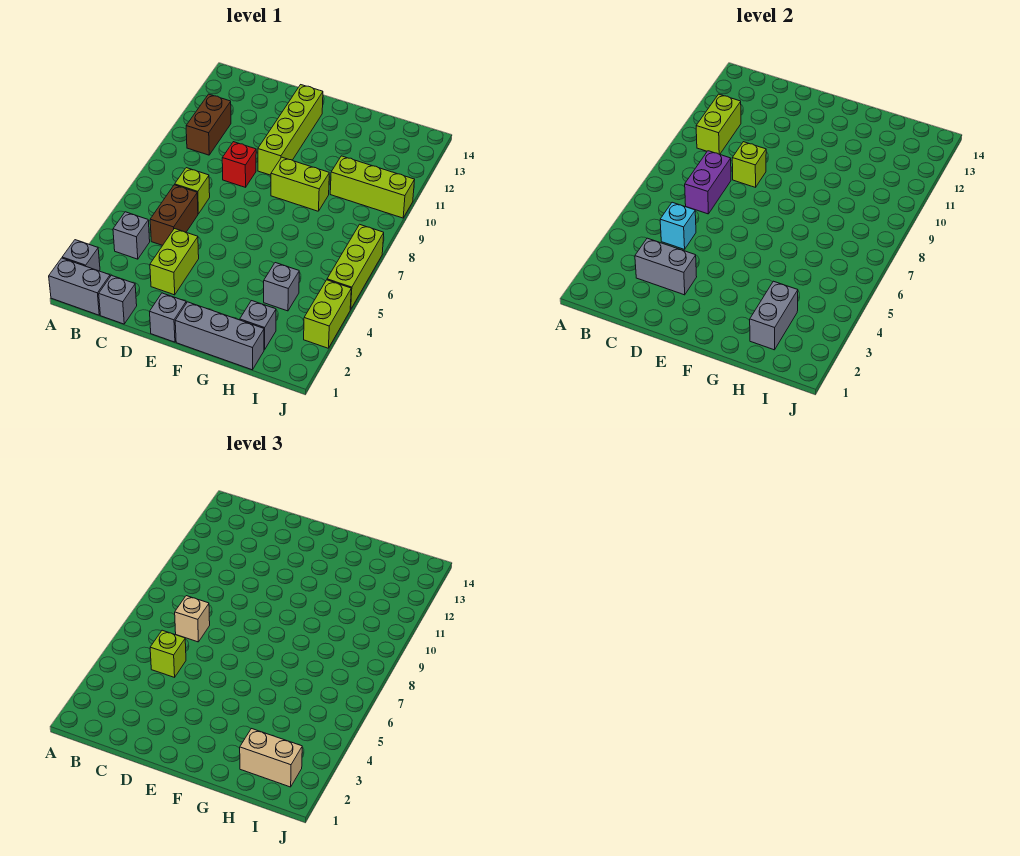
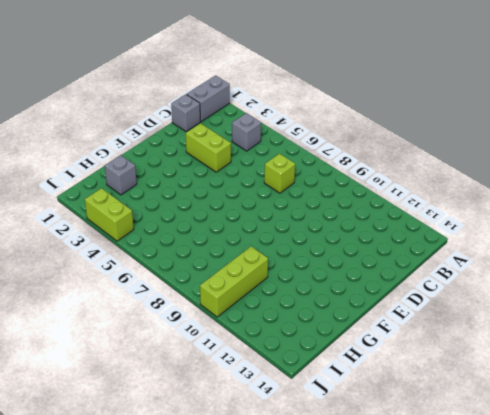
none -> grey 1x1 brick [62,240,100,271]
none -> brown 1x2 brick [186,94,231,155]
none -> brown 1x2 brick [150,185,198,245]

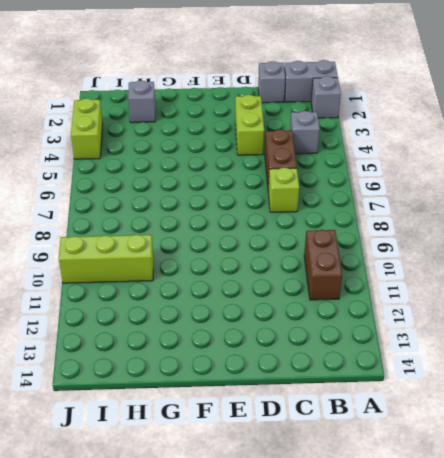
none -> red 1x1 brick [222,142,256,187]
none -> grey 1x1 brick [150,293,186,342]
none -> lime 1x4 brick [258,85,323,175]

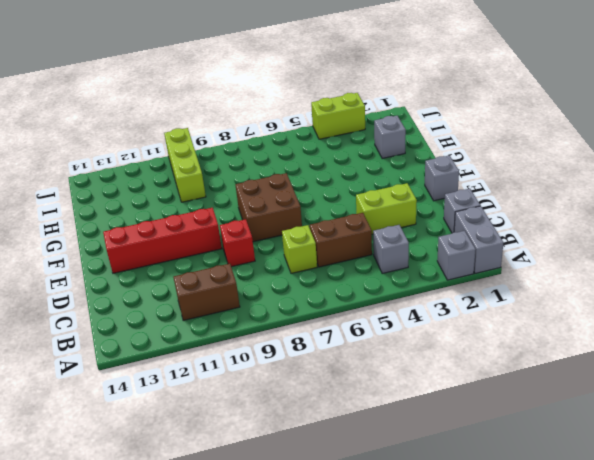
brown 2x2 brick [235,173,302,242] -> none
red 1x4 brick [103,208,222,273] -> lime 1x4 brick [258,85,323,175]
none -> grey 1x3 brick [175,302,264,370]
none -> lime 1x2 brick [271,157,329,211]
none -> grey 1x1 brick [264,263,299,311]

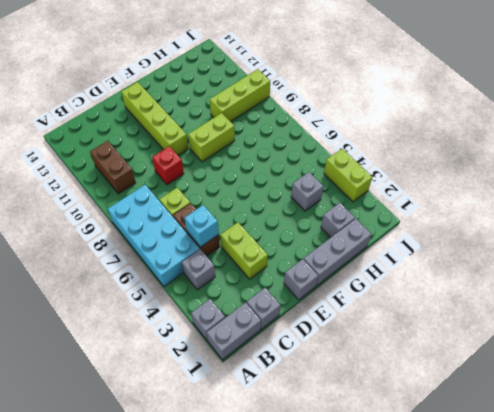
cyan 2x4 brick [108,185,200,286] -> none
none -> lime 1x3 brick [327,224,384,309]
none -> lime 1x2 brick [696,94,741,154]
none -> grey 1x2 brick [635,238,697,295]

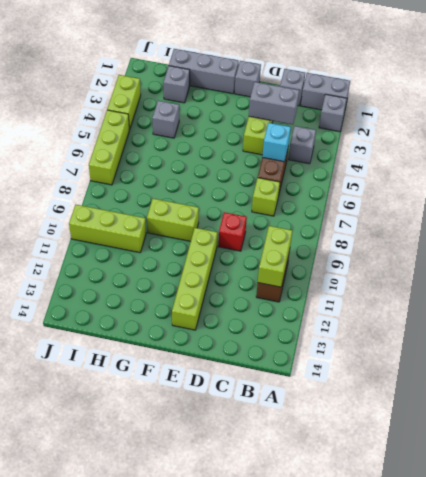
none -> purple 1x2 brick [685,151,731,214]
none -> lime 1x1 brick [732,142,766,187]
none -> grey 1x2 brick [750,281,798,350]

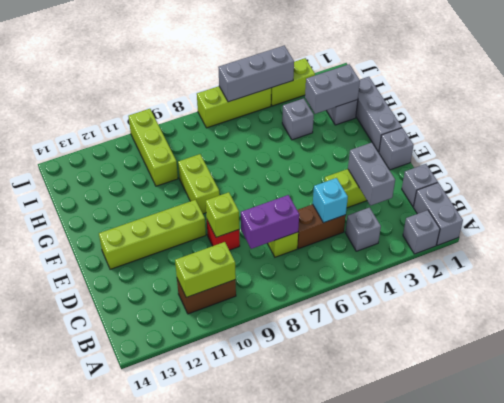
grey 1x3 brick [218,45,294,102] -> none
none -> lime 1x1 brick [150,630,186,677]
none -> tan 1x1 brick [175,596,210,642]
none -> tan 1x2 brick [240,729,302,787]

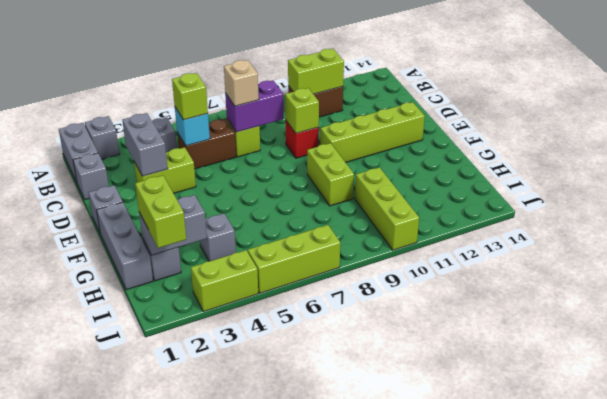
lime 1x2 brick [135,175,186,248] -> tan 1x2 brick [240,729,302,787]

